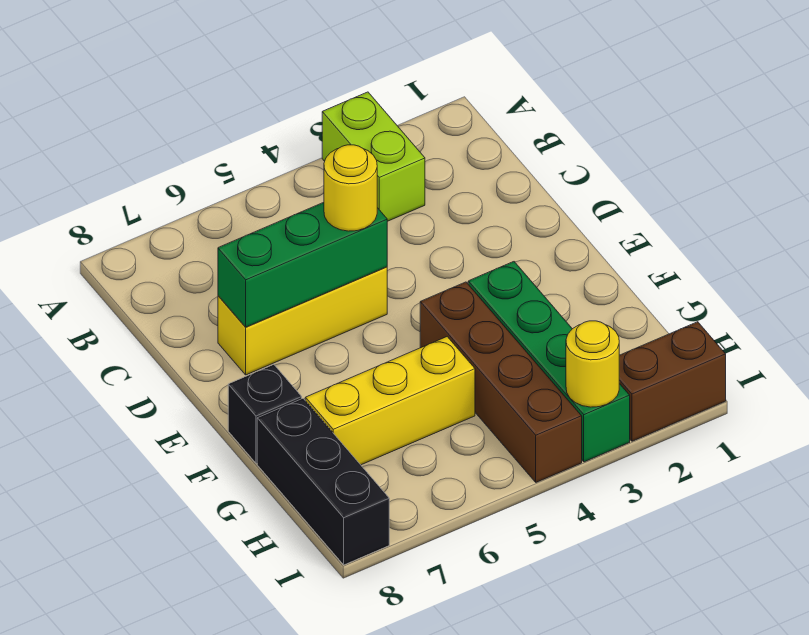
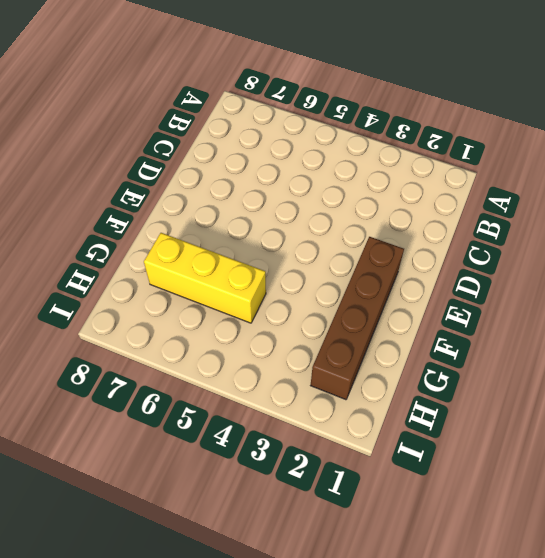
brown 1x4 brick [311,237,404,400] -> brown 1x4 brick moved to [420,282,582,482]
none -> lime 1x2 brick [322,92,425,221]
none -> yellow 1x3 brick [218,267,387,375]

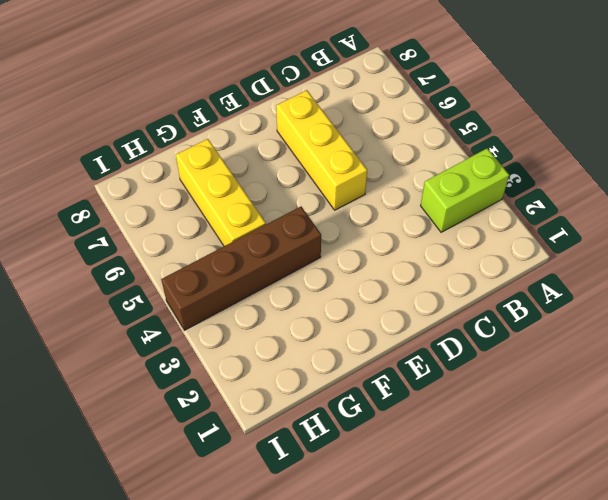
none -> green 1x4 brick [468,262,630,462]
none -> black 1x1 brick [228,365,302,463]

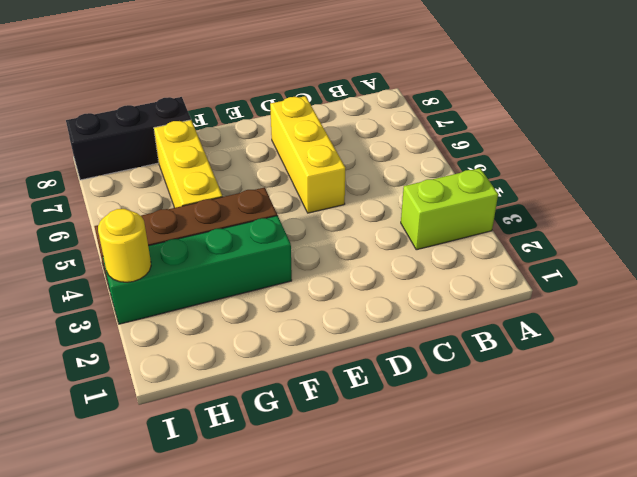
none -> black 1x1 brick [228,365,302,463]
none -> brown 1x2 brick [619,322,726,441]

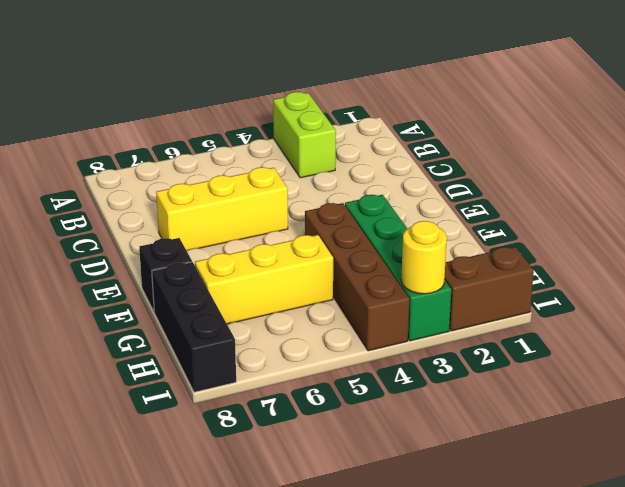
none -> green 1x3 brick [218,202,387,327]
none -> yellow 1x1 round brick [324,145,377,231]

